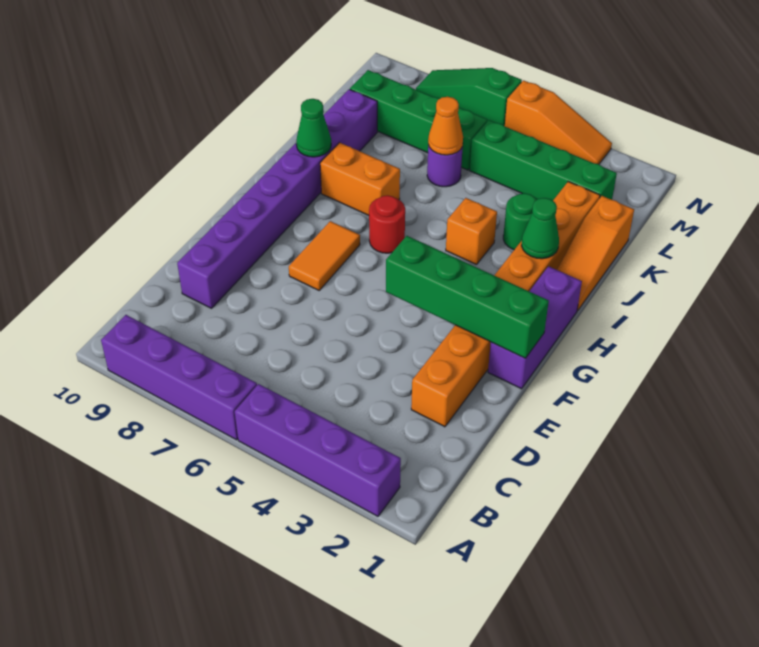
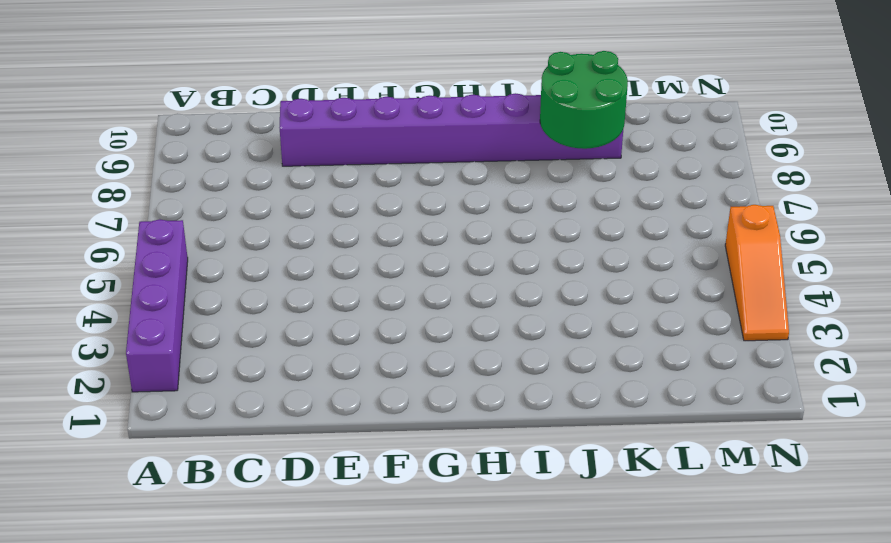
green 2x2 round brick [540,51,628,149] -> none
none -> purple 1x4 brick [101,315,257,440]
none -> orange 1x8 brick [411,182,600,427]
none -> purple 1x3 brick [488,266,582,389]

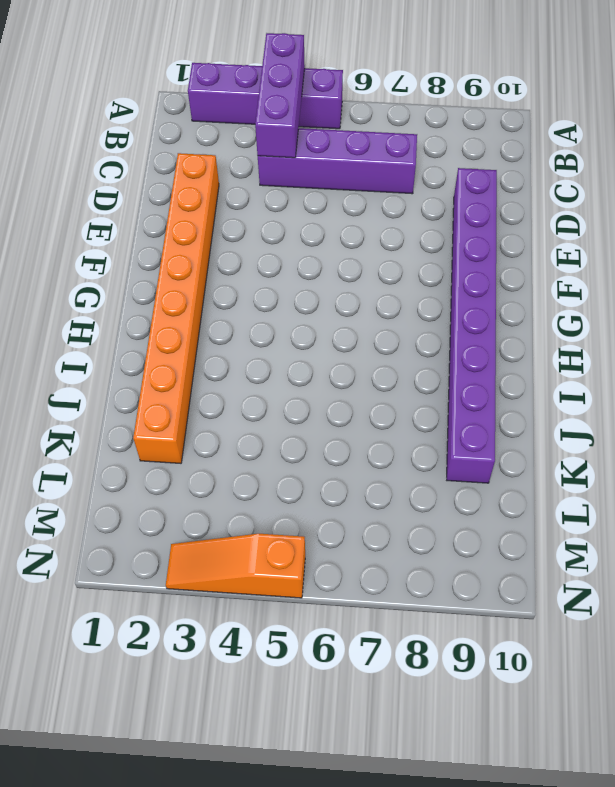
purple 1x3 brick [255,33,305,158] -> purple 1x3 brick moved to [488,266,582,389]
purple 1x4 brick [258,128,417,194] -> purple 1x4 brick moved to [101,315,257,440]
none -> orange 1x2 tile [289,221,360,290]
none -> red 1x1 round brick [369,195,405,253]
none -> orange 1x3 slope [557,196,634,311]

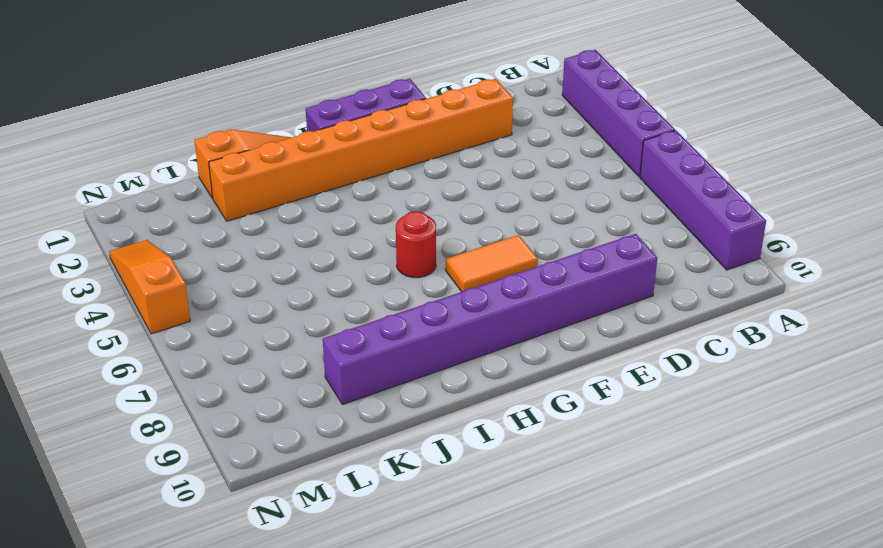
none -> orange 1x1 brick [446,198,497,265]
none -> orange 1x2 brick [320,143,400,215]
none -> green 1x1 round brick [503,193,537,250]

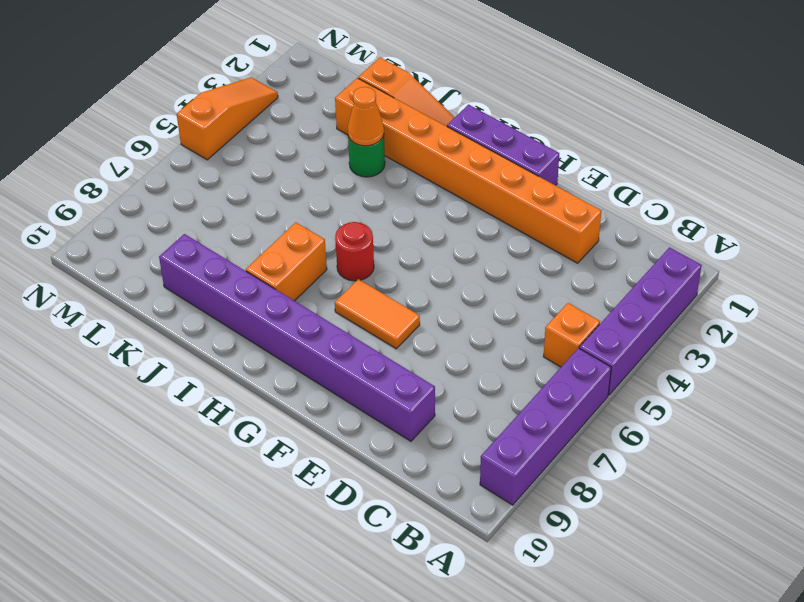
orange 1x1 brick [543,303,600,367] -> orange 1x1 brick moved to [446,198,497,265]
orange 1x1 cone [348,87,384,146] -> orange 1x1 cone moved to [428,97,463,155]
none -> purple 1x1 round brick [427,145,463,187]
none -> green 1x4 brick [470,120,617,201]
none -> green 1x4 brick [350,70,487,170]

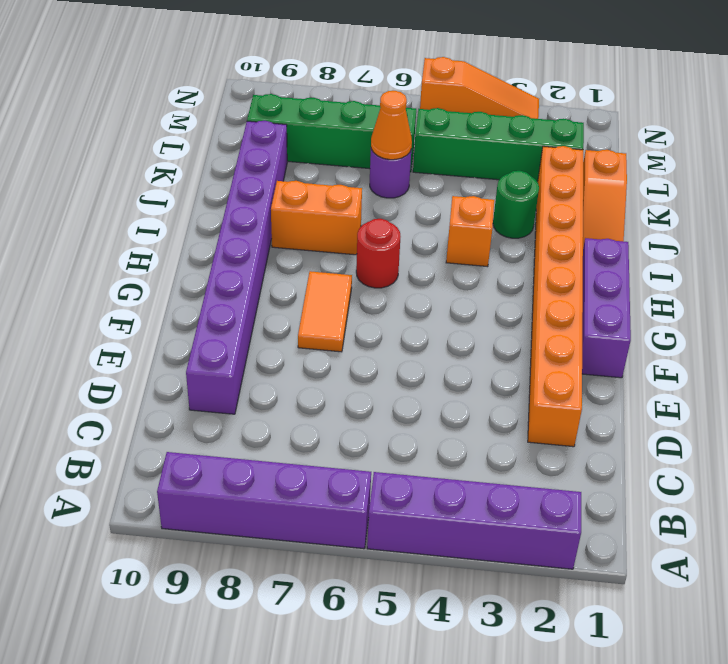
none -> green 1x3 slope [416,68,522,126]
none -> green 1x4 brick [386,236,549,358]
none -> green 1x1 cone [521,198,559,259]

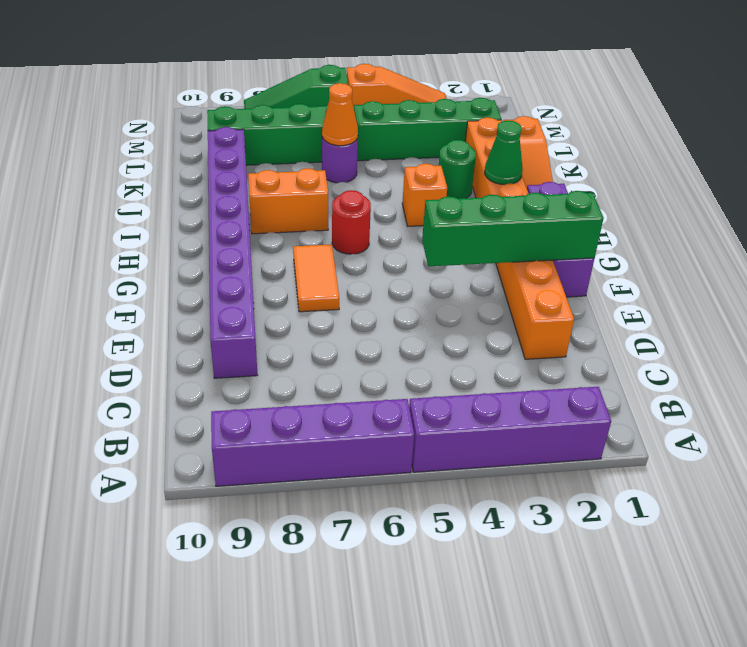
none -> green 1x1 cone [296,99,331,157]

